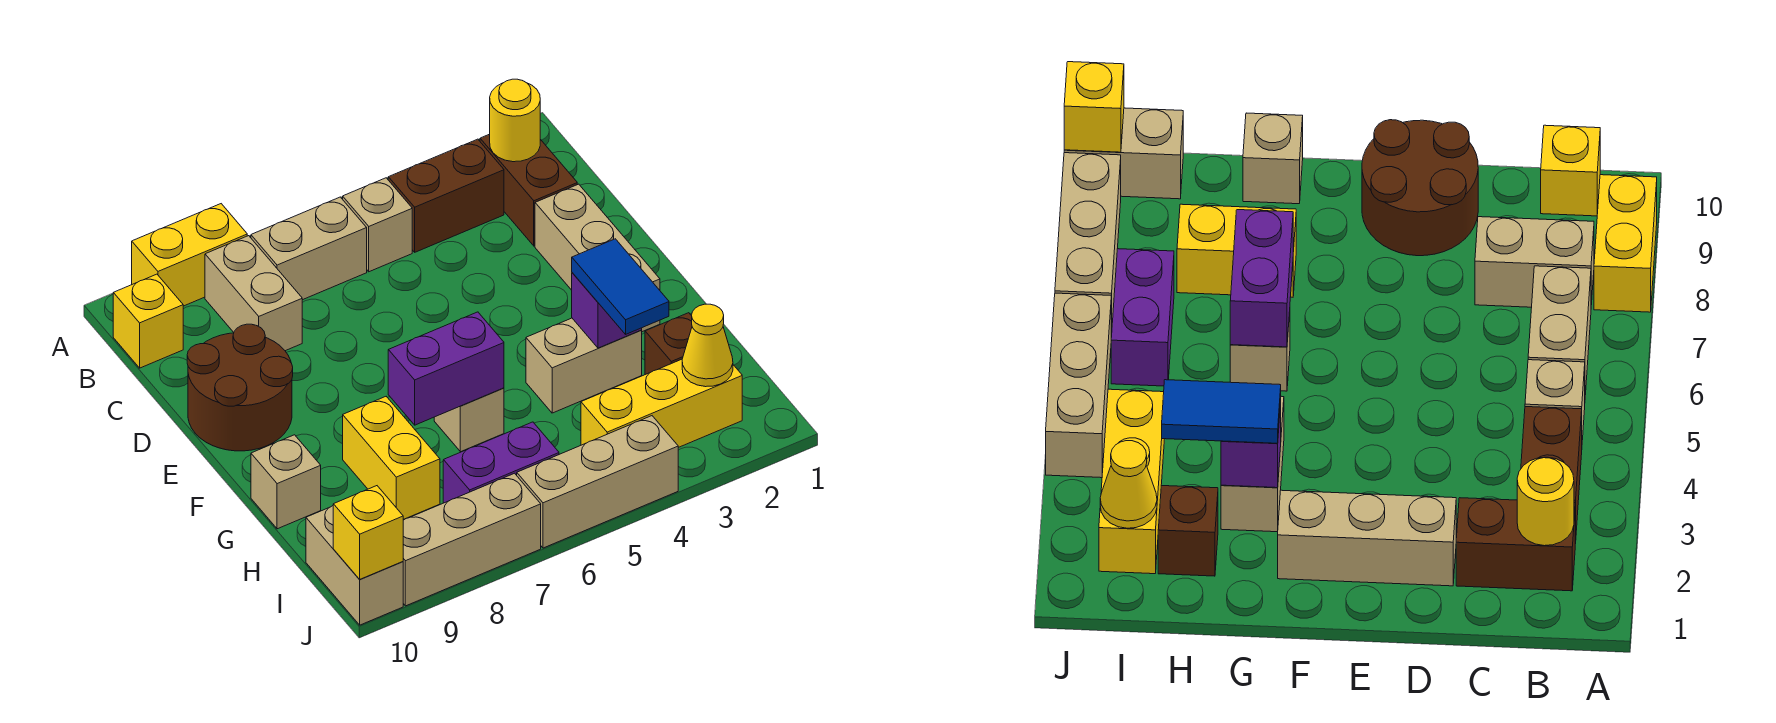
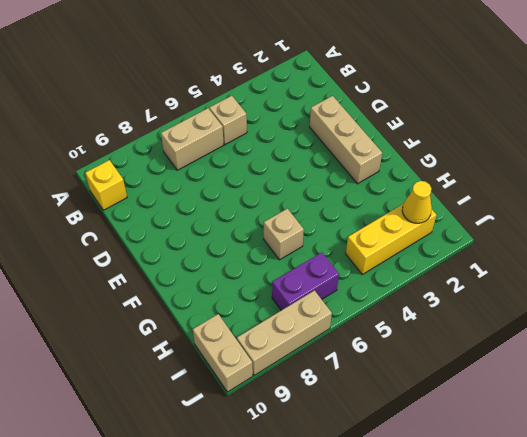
none -> yellow 1x2 brick [132,204,247,306]
none -> brown 1x2 brick [480,134,577,246]
none -> brown 1x2 brick [388,139,504,252]

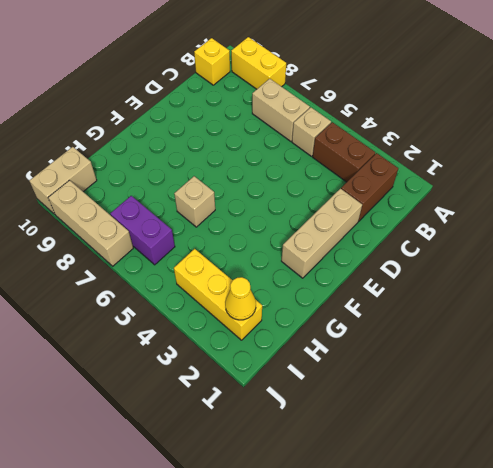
none -> tan 1x2 brick [205,236,302,351]
none -> brown 2x2 round brick [187,324,293,451]
none -> tan 1x2 brick [526,318,642,413]

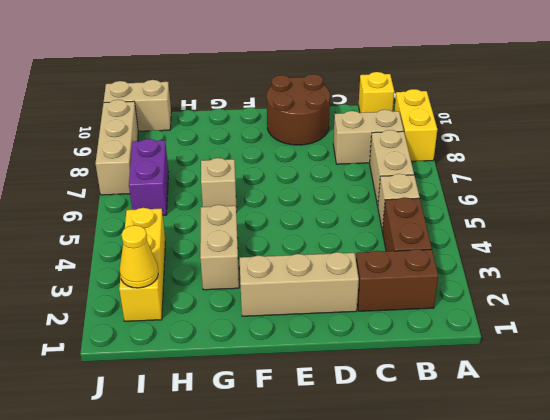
none -> yellow 1x2 brick [343,397,440,520]
none -> tan 1x1 brick [251,435,321,529]
none -> brown 1x1 brick [645,313,692,375]

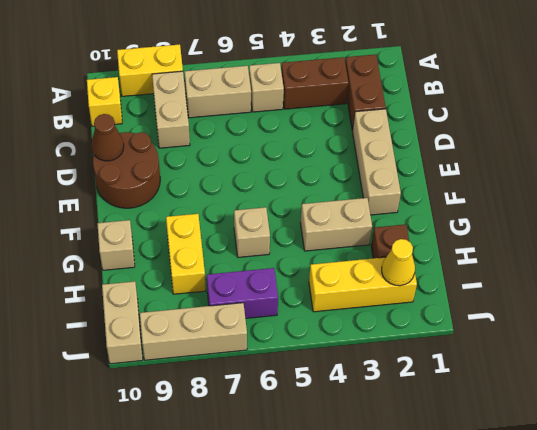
brown 1x1 cone [91,114,124,161] -> none
none -> tan 1x3 brick [517,416,678,548]
none -> yellow 1x1 round brick [490,79,540,162]
none -> purple 1x1 brick [572,273,642,348]

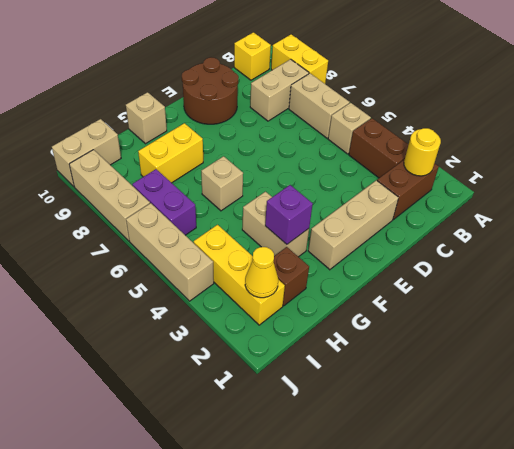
none -> purple 1x2 brick [388,312,504,425]
none -> yellow 1x1 brick [333,486,403,579]
none -> blue 1x2 tile [572,239,669,334]

